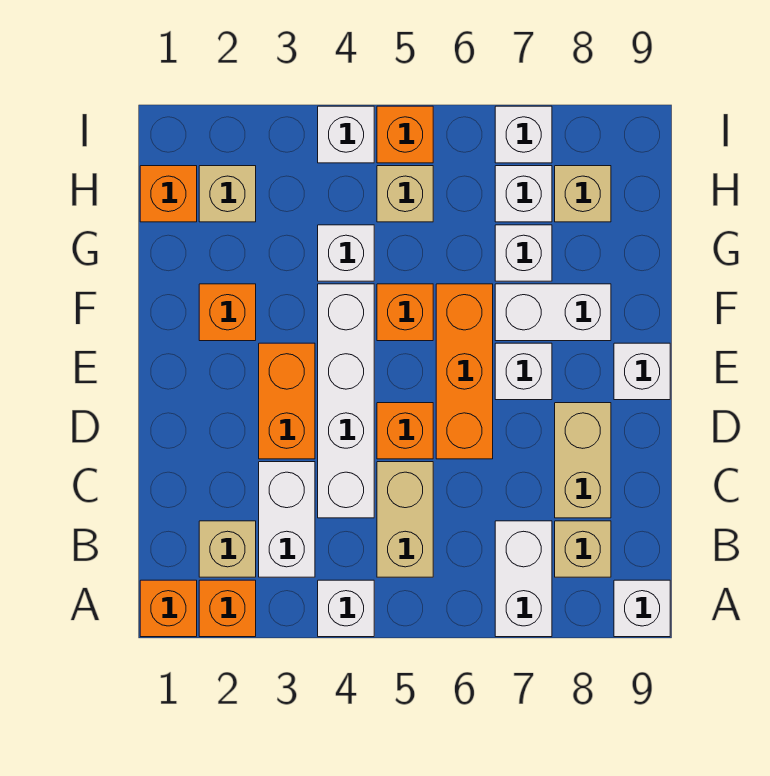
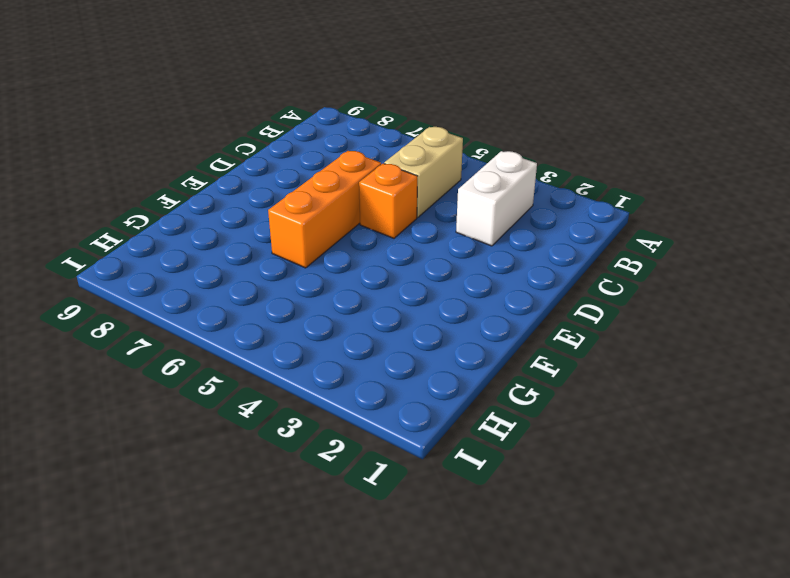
none -> orange 1x1 brick [140,580,197,637]
none -> orange 1x1 brick [199,580,256,637]
none -> white 1x1 brick [318,580,374,637]

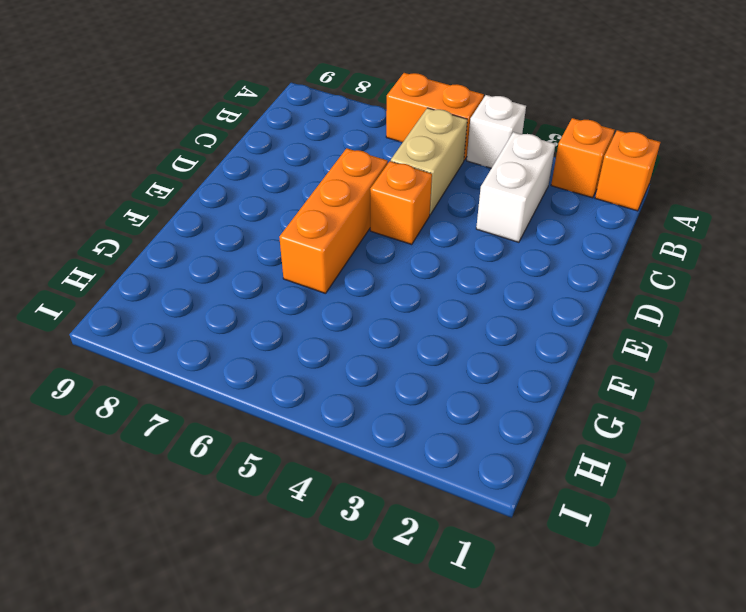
orange 1x2 brick [386,73,484,160] -> orange 1x2 brick turned to [259,343,315,459]
none -> white 1x2 brick [495,521,552,637]
none -> white 1x1 brick [614,580,670,637]
none -> tan 1x1 brick [199,521,256,577]

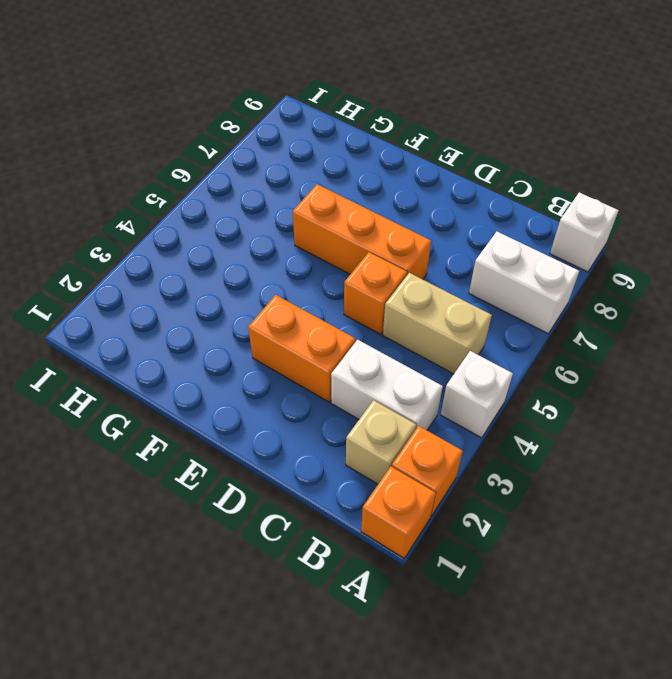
none -> tan 1x1 brick [555,521,611,577]
none -> white 1x4 brick [318,284,374,518]
none -> tan 1x2 brick [555,403,611,518]

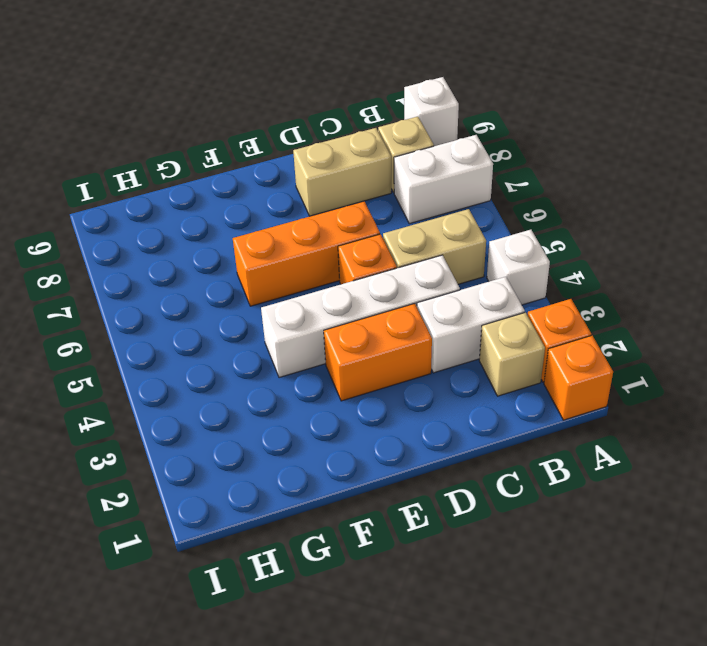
none -> white 1x1 brick [495,343,552,400]
none -> white 1x1 brick [614,343,670,400]
none -> orange 1x1 brick [199,284,256,341]

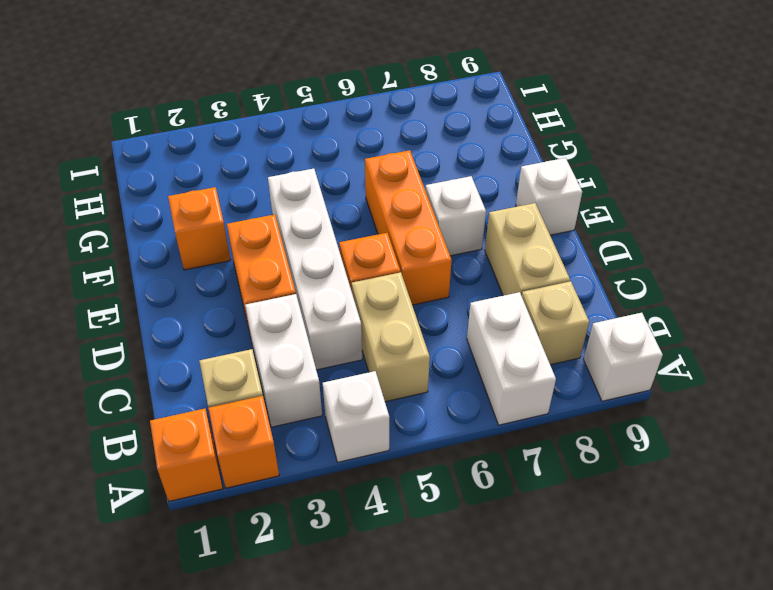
none -> orange 1x1 brick [377,284,433,341]
none -> white 1x2 brick [495,284,611,341]
none -> white 1x1 brick [318,225,374,281]

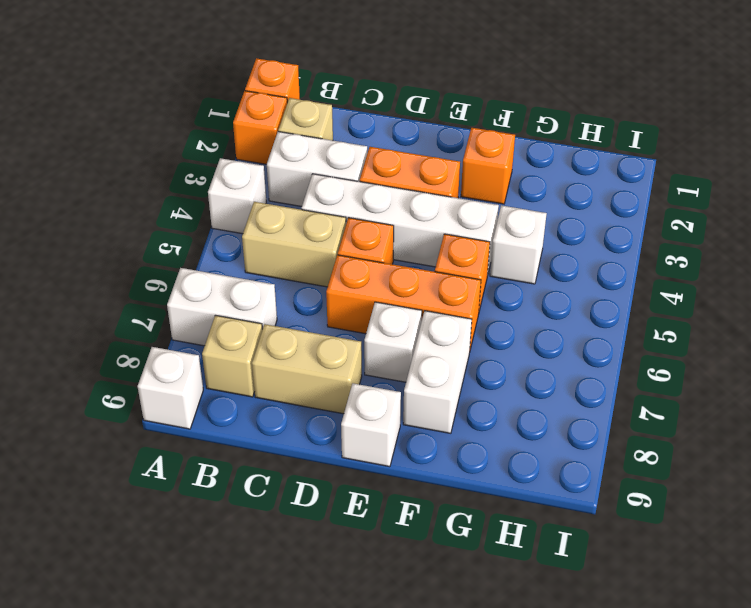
none -> white 1x1 brick [495,225,552,281]
none -> orange 1x1 brick [140,166,197,222]
none -> tan 1x1 brick [199,166,256,222]

